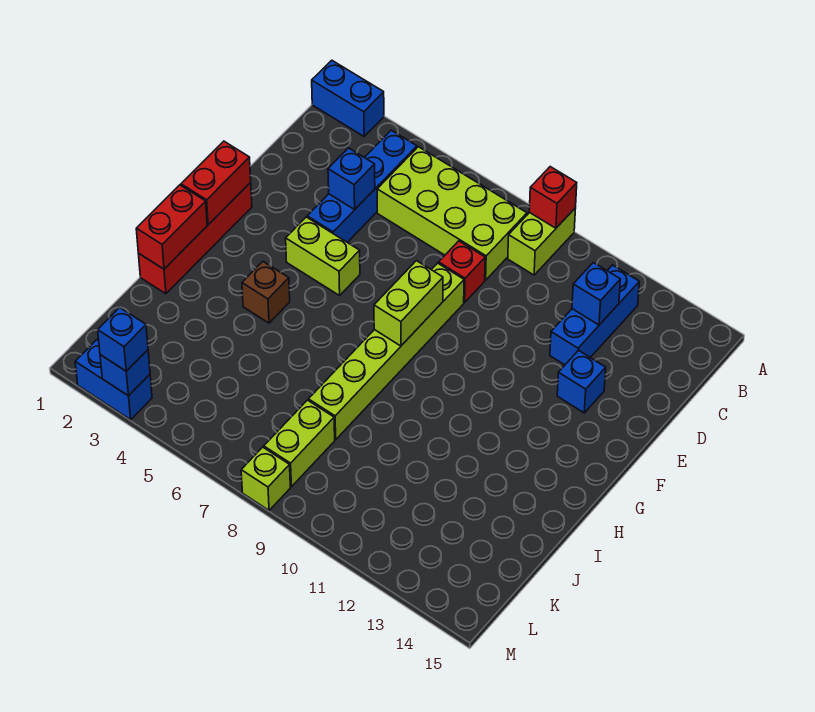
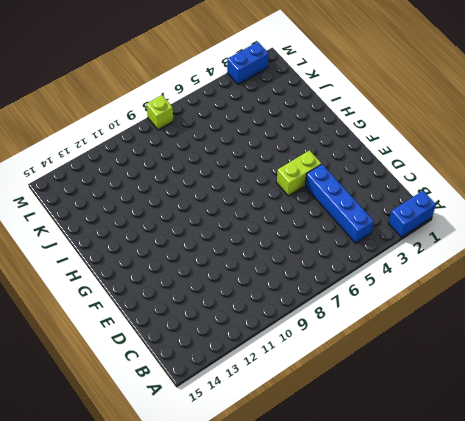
none -> lime 1x2 brick [508,208,576,275]
none -> lime 2x4 brick [377,147,527,280]
none -> blue 1x3 brick [550,265,639,365]

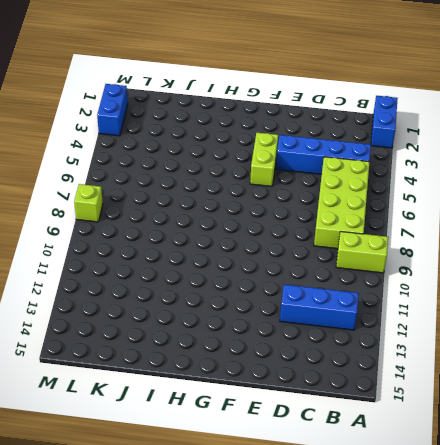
none -> red 1x1 brick [439,241,485,302]
none -> lime 1x6 brick [308,263,464,439]
none -> blue 1x1 brick [557,350,606,413]

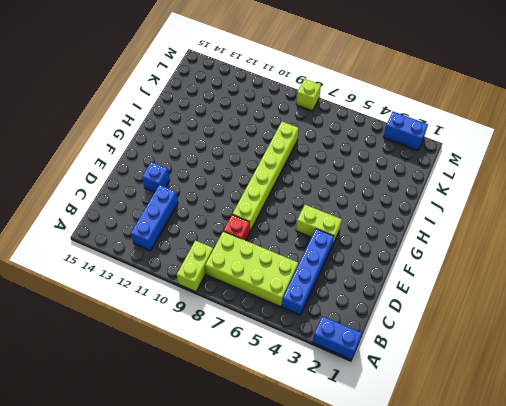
none -> red 1x4 brick [138,183,252,294]
none -> brown 1x1 brick [242,262,290,323]
none -> lime 1x2 brick [264,400,335,487]

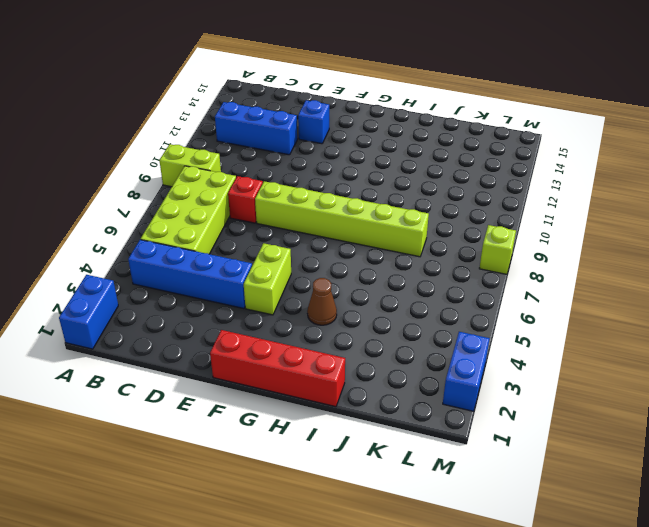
brown 1x1 cone [307,278,337,325] -> brown 1x1 brick [242,262,290,323]
none -> lime 1x2 brick [264,400,335,487]
none -> red 1x1 brick [529,167,577,228]
none -> blue 1x1 brick [572,262,620,325]

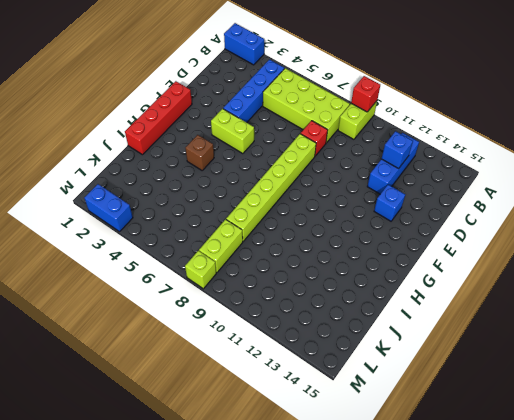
none -> blue 1x1 brick [328,148,375,210]
none -> red 1x2 brick [181,141,251,225]
none -> lime 1x2 brick [374,261,443,346]

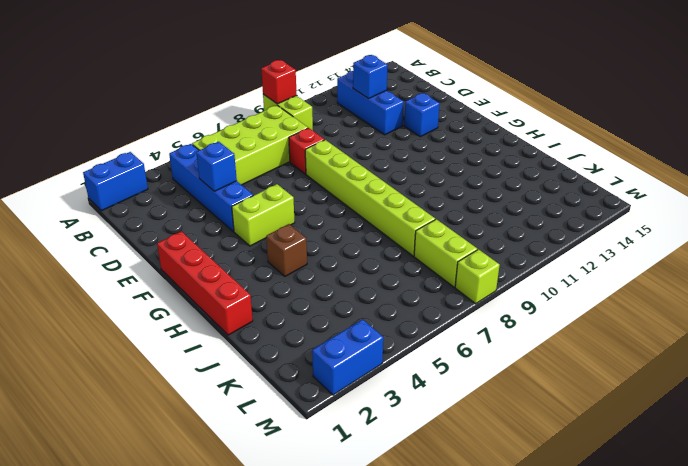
none -> red 1x2 brick [181,141,251,225]
none -> lime 1x2 brick [374,261,443,346]
none -> red 1x2 brick [136,185,207,269]

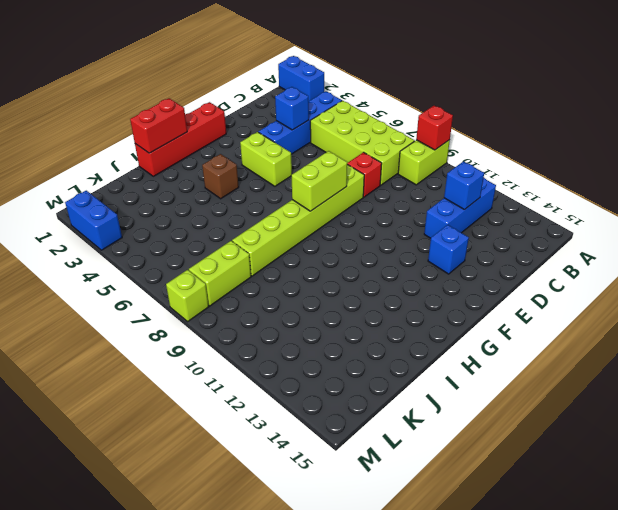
none -> red 1x2 brick [181,141,251,225]
none -> blue 1x1 brick [100,350,150,396]
none -> blue 1x1 brick [98,307,148,371]

